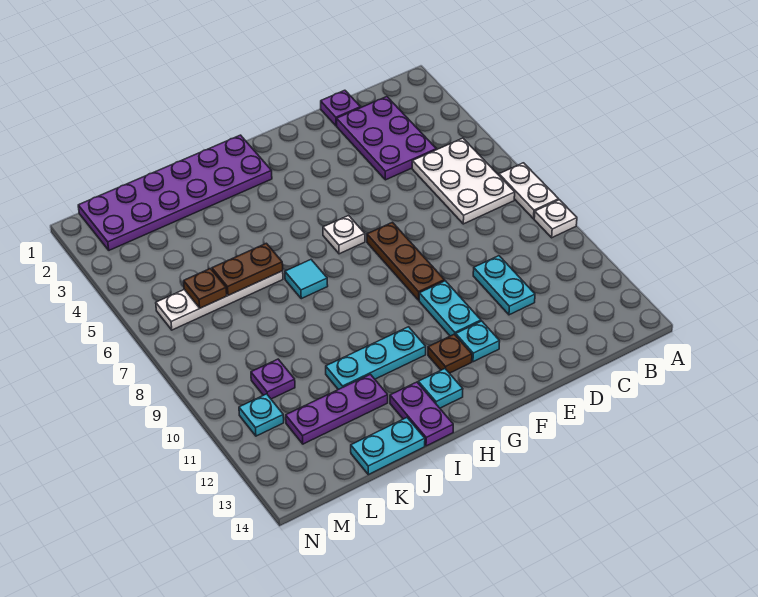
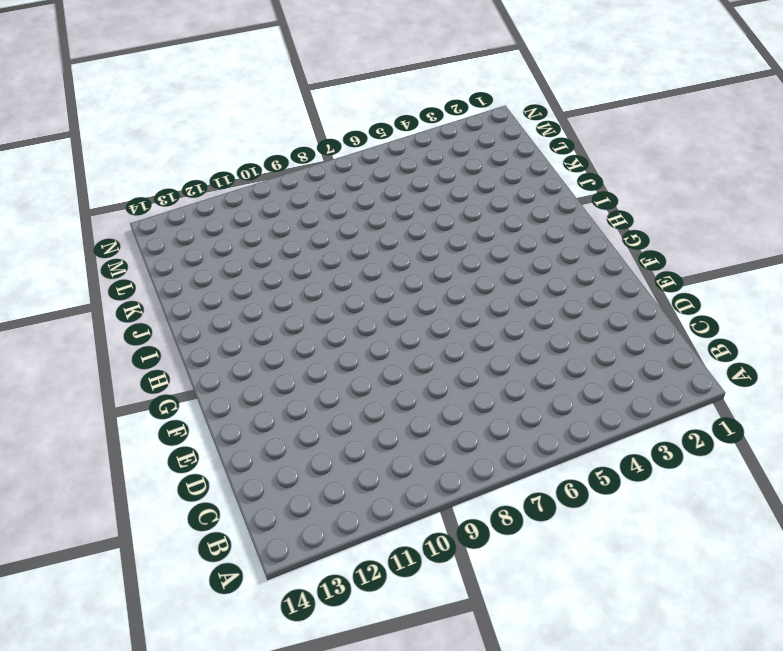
none -> white 1x2 plate [499,163,559,219]
none -> white 1x1 plate [534,200,577,238]
none -> white 2x3 plate [412,138,515,224]

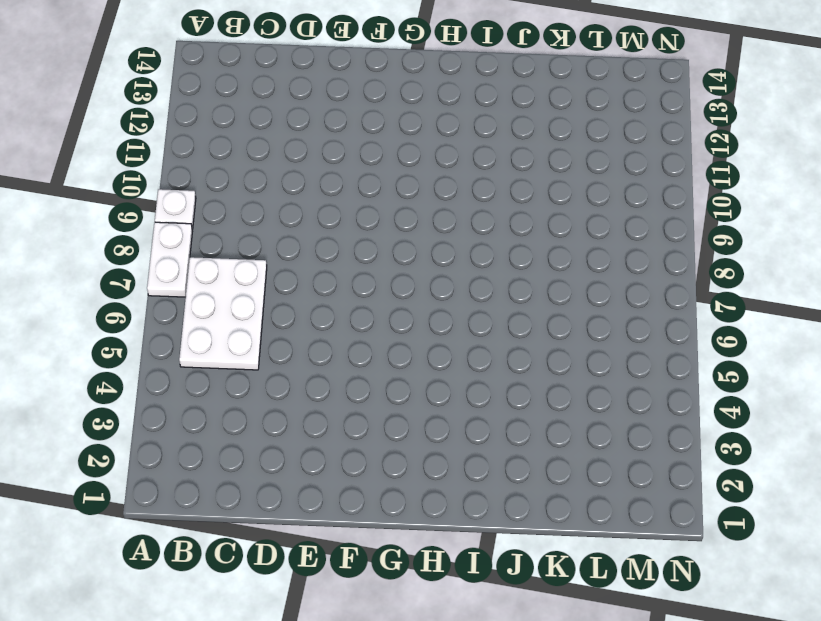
none -> purple 2x3 plate [337,97,436,180]
none -> purple 1x1 plate [321,90,361,126]
none -> cyan 1x2 plate [473,256,535,315]

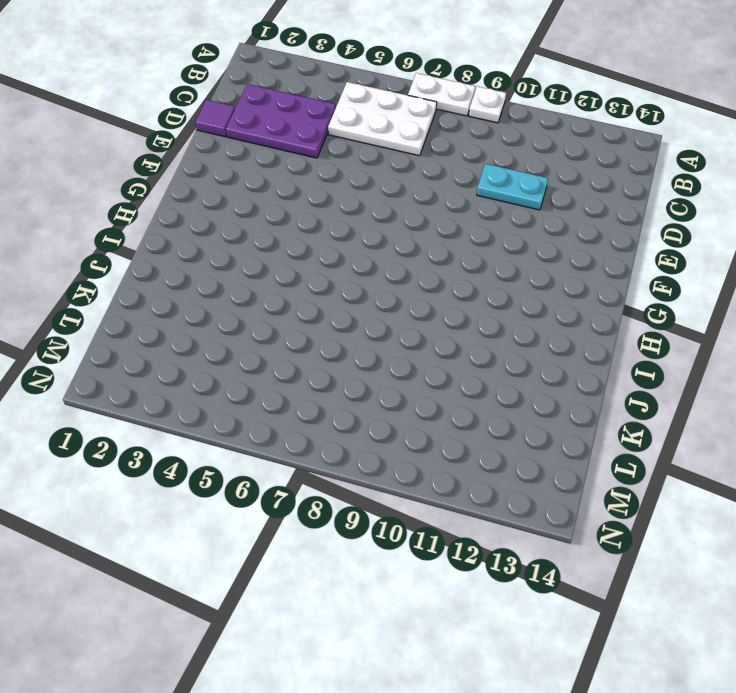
purple 1x1 tile [195,100,235,137] -> purple 1x1 plate [321,90,361,126]
none -> brown 1x3 plate [367,222,444,300]
none -> cyan 1x2 plate [419,281,481,336]
none -> cyan 1x1 plate [456,321,500,362]

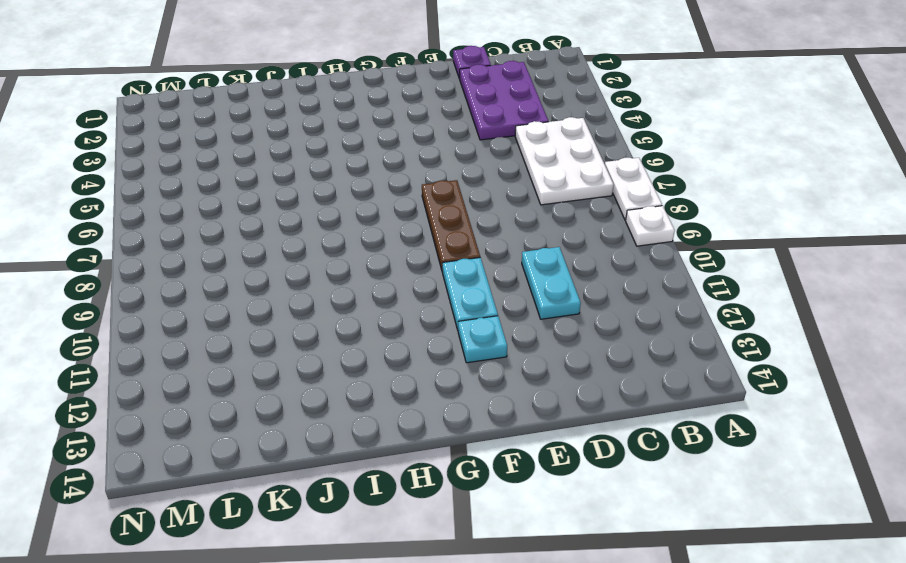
none -> white 1x1 plate [323,216,365,254]
none -> brown 1x1 plate [428,334,472,373]
none -> purple 2x6 plate [78,135,272,250]

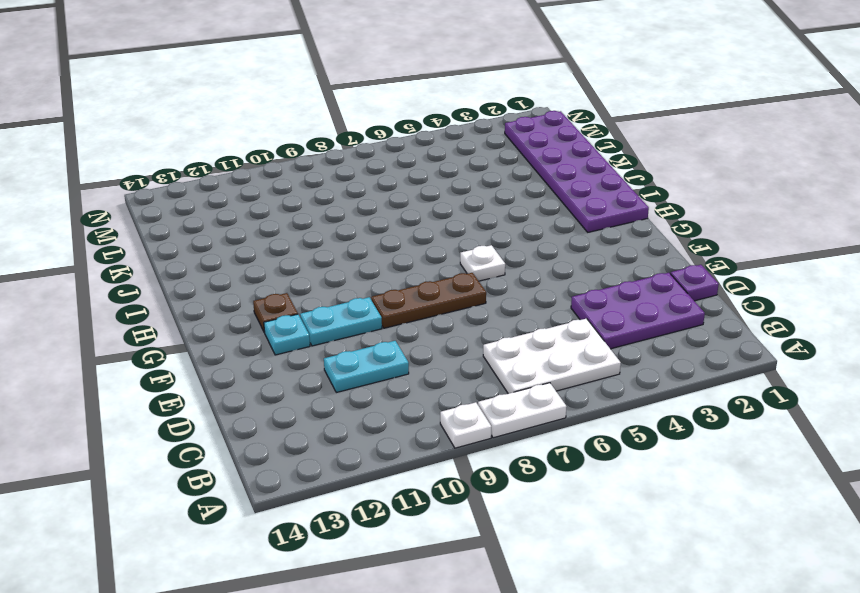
none -> cyan 1x3 plate [326,327,426,390]
none -> cyan 1x1 plate [418,369,463,408]
none -> cyan 1x1 tile [285,260,328,299]

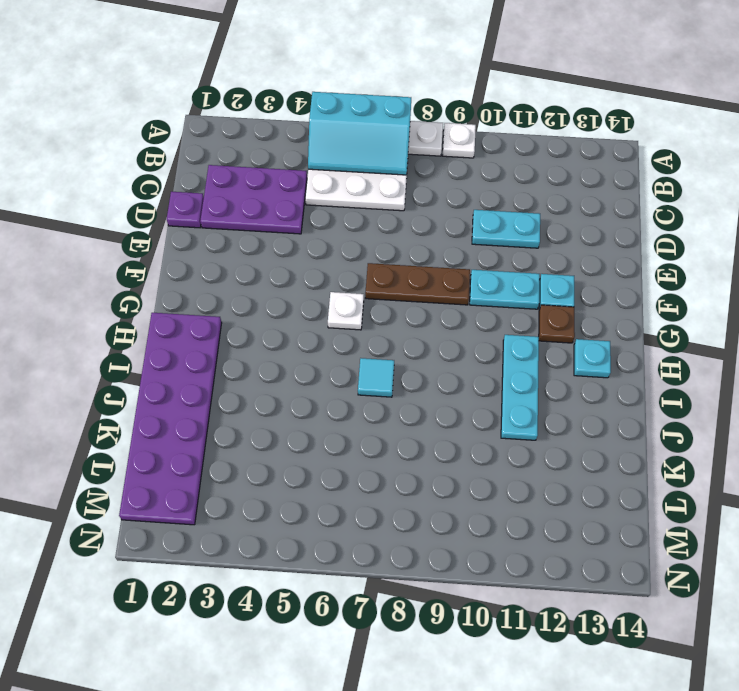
cyan 2x3 slope [308,92,411,175] -> none
none -> purple 1x2 plate [390,382,453,446]
none -> white 1x4 plate [156,271,283,330]
none -> purple 1x3 plate [286,374,388,444]

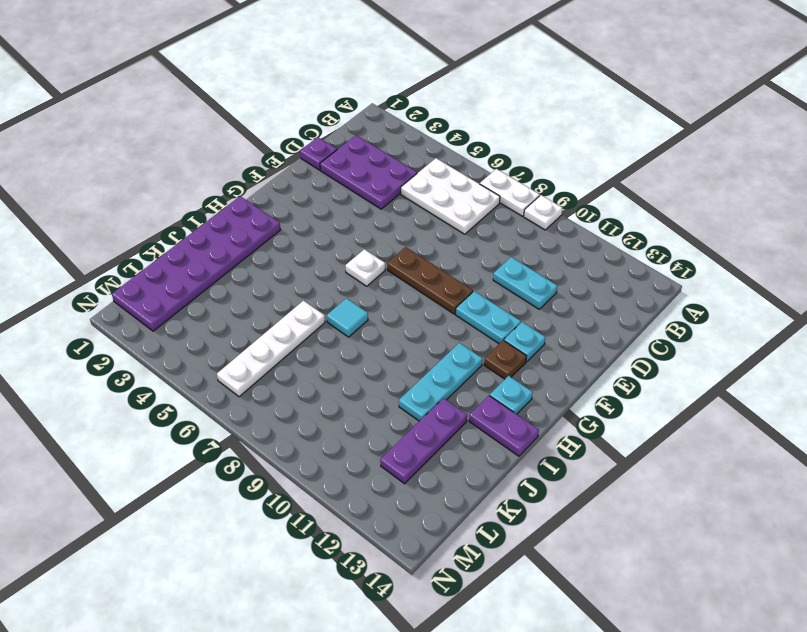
none -> cyan 1x2 plate [351,418,425,475]
none -> purple 1x1 plate [251,359,295,399]
none -> cyan 1x1 plate [239,394,284,436]

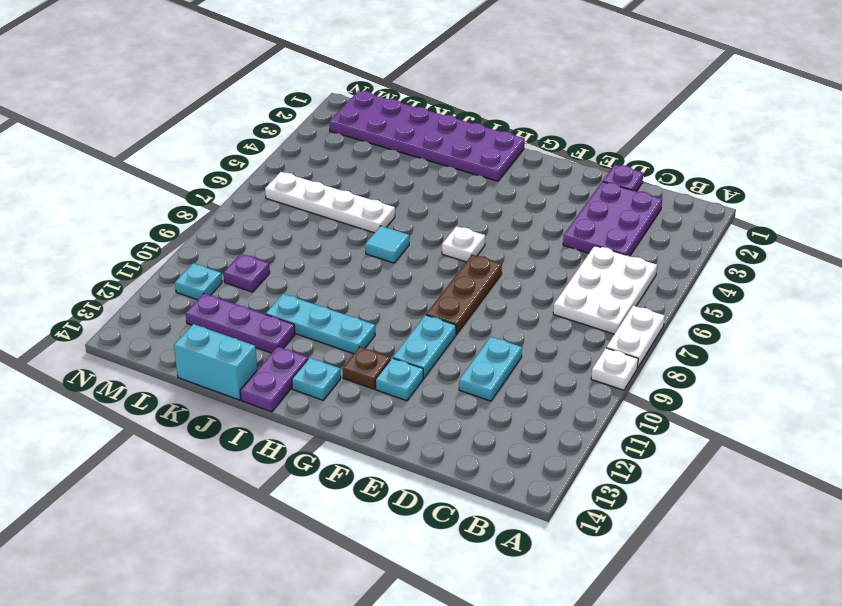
cyan 1x2 brick [174,324,257,400] -> cyan 1x2 plate [351,418,425,475]
none -> brown 1x2 plate [212,243,283,295]
none -> brown 1x1 plate [184,269,227,308]

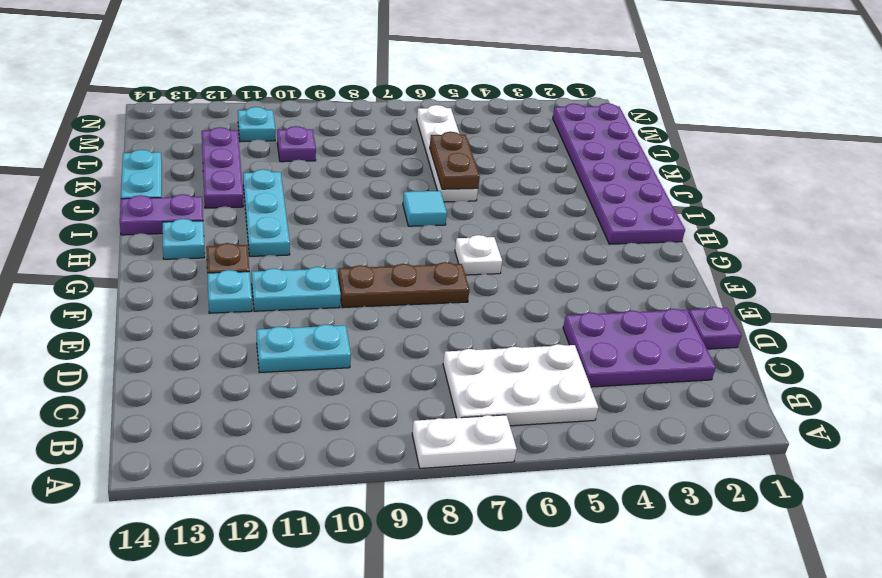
none -> white 1x1 plate [534,200,577,238]
none -> brown 1x1 plate [184,269,227,308]

